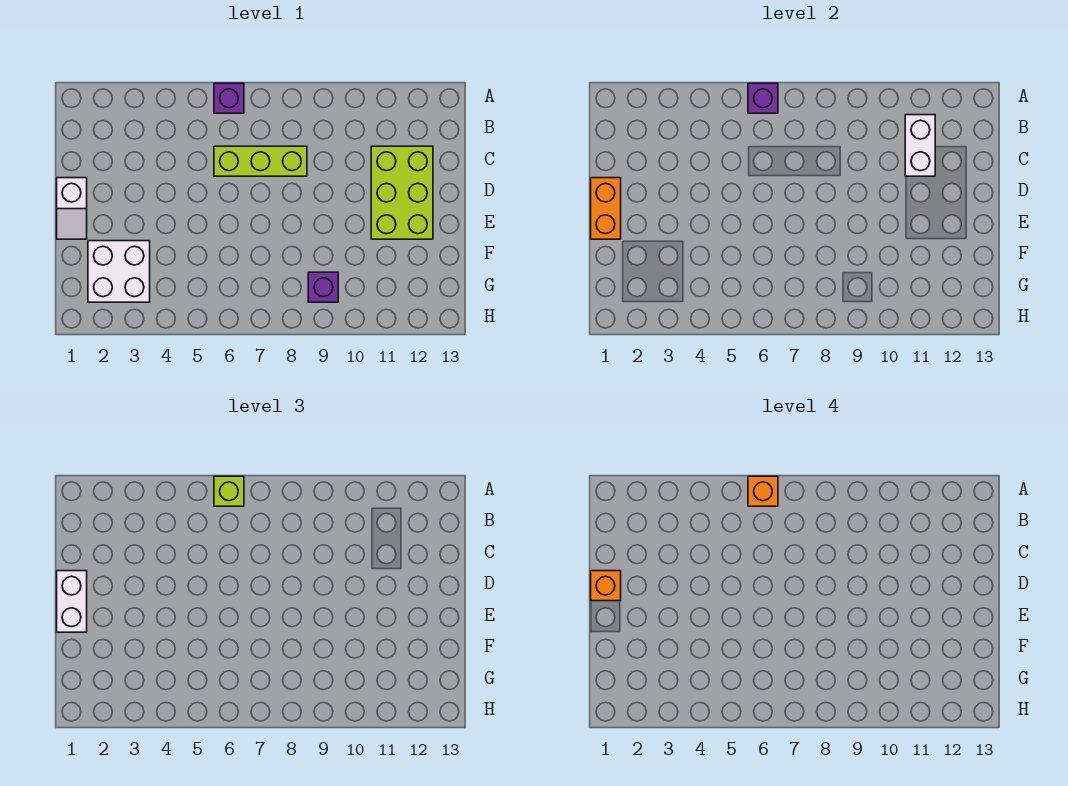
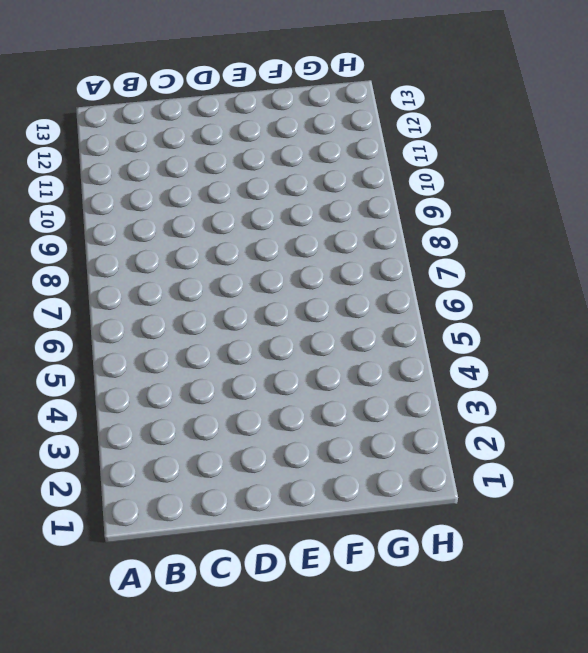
none -> purple 1x1 brick [214,83,244,113]
none -> lime 1x3 brick [214,146,307,176]
none -> lime 2x3 brick [371,146,433,239]

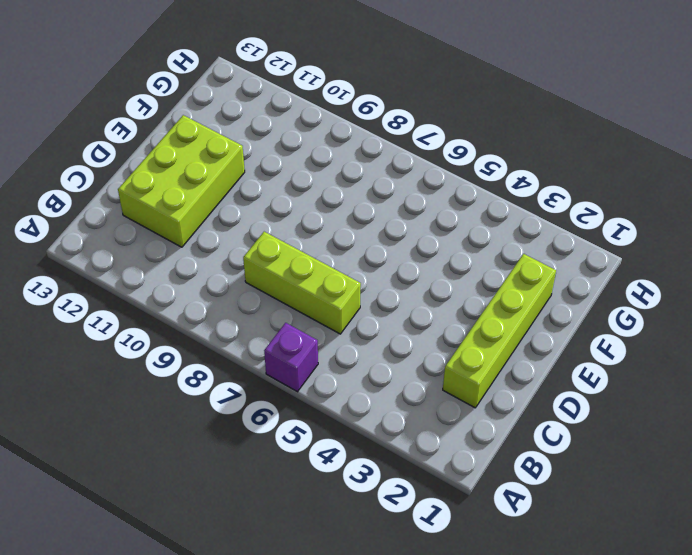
lime 1x4 brick [443,254,556,408] -> white 2x2 brick [88,241,150,302]
none -> white 1x2 slope [57,178,87,239]
none -> purple 1x1 brick [308,272,338,302]
none -> purple 1x1 brick [748,83,778,113]

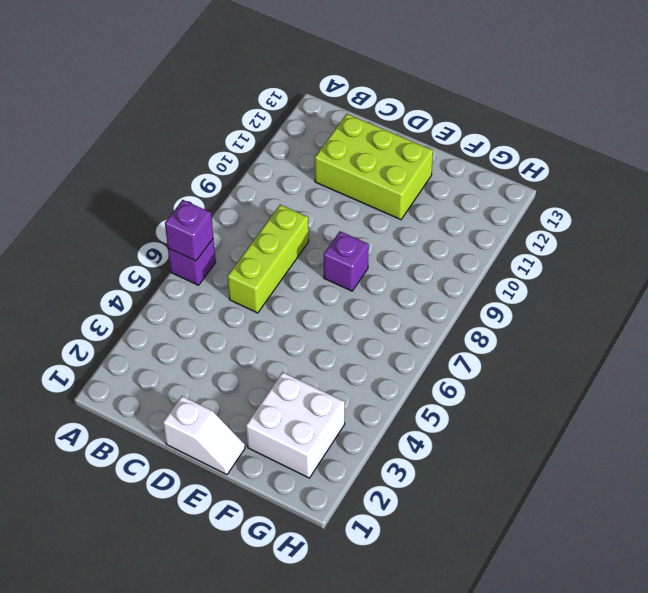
purple 1x1 brick [324,231,369,291] -> purple 1x1 brick moved to [308,272,338,302]
none -> white 1x2 brick [905,115,935,176]
none -> orange 1x2 brick [591,178,621,239]
none -> lime 1x1 brick [214,476,244,506]

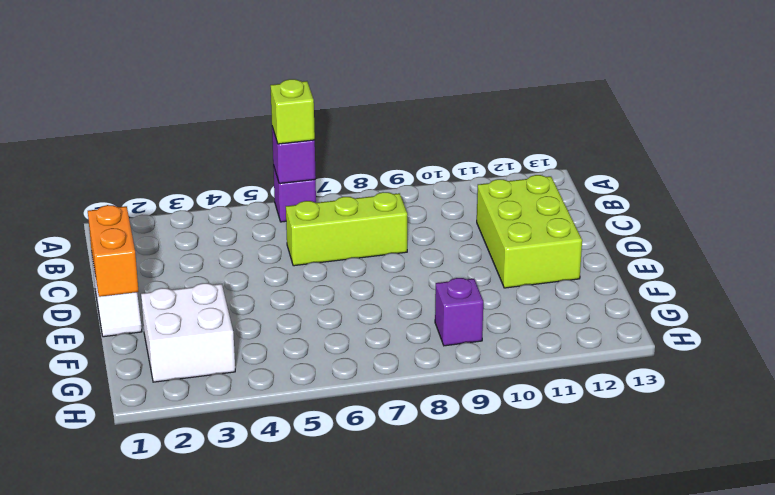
none -> white 1x2 brick [905,115,935,176]
none -> white 1x2 brick [57,571,87,632]
none -> orange 1x1 brick [748,476,778,506]

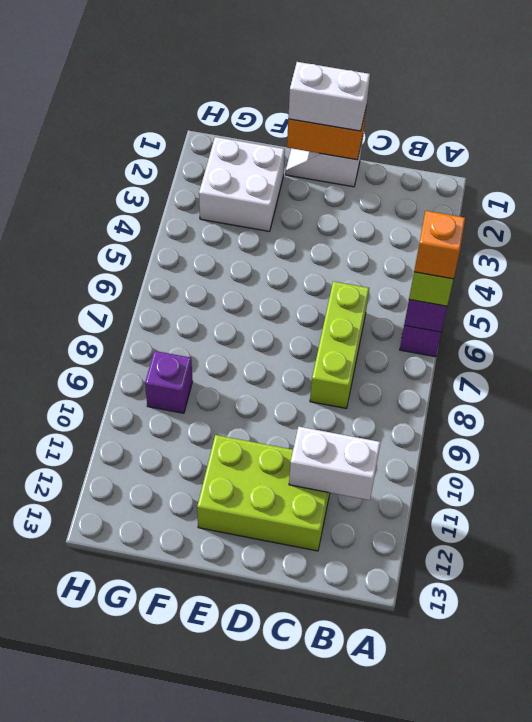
none -> orange 1x1 brick [591,571,621,601]

